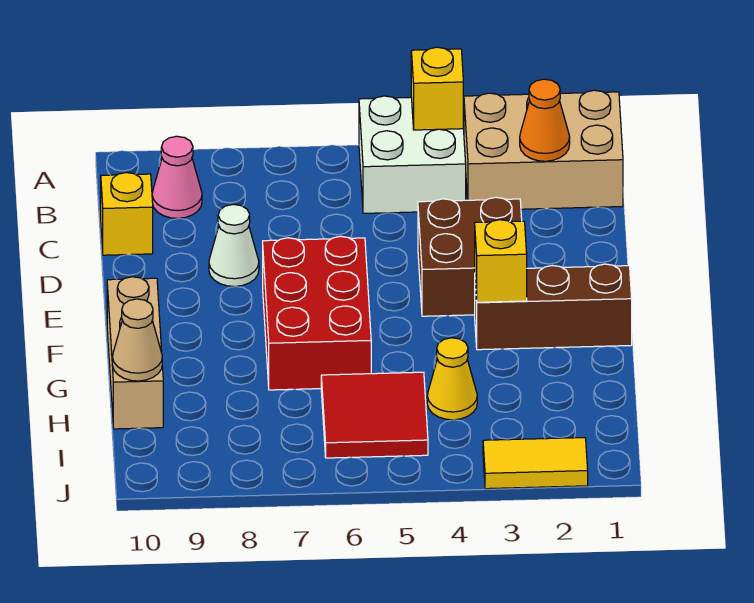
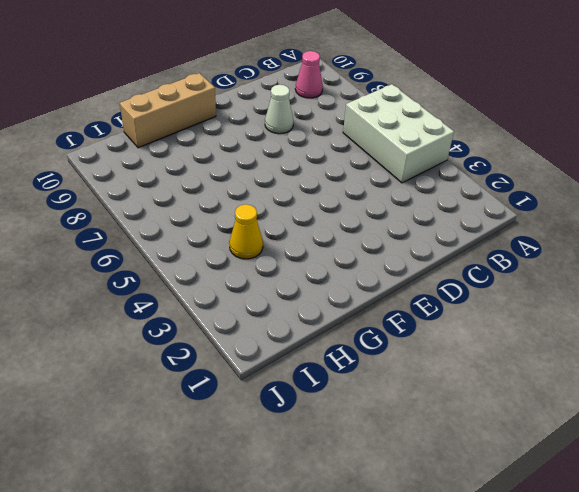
white 2x3 brick [343,84,454,183] -> white 2x2 brick [359,96,466,213]
none -> tan 2x3 brick [464,90,623,209]
none -> yellow 1x1 brick [101,173,153,255]
none -> brown 2x2 brick [418,197,522,316]

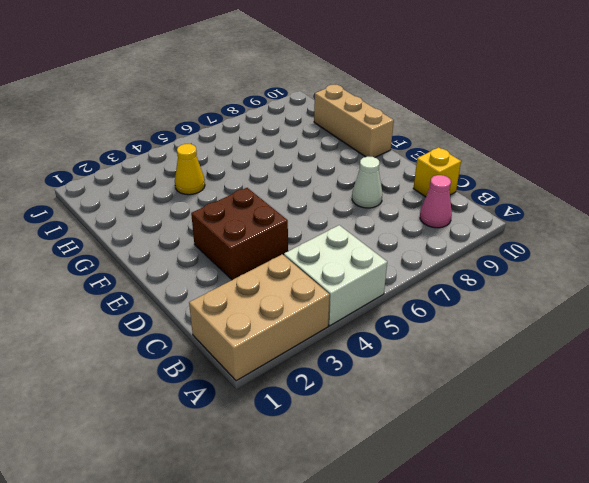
none -> red 2x3 brick [263,236,371,390]
none -> brown 1x3 brick [475,264,632,350]
none -> red 2x2 tile [321,372,428,458]

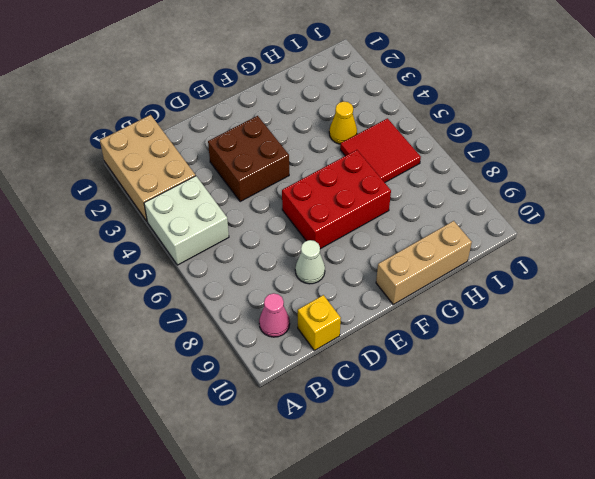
none -> brown 1x3 brick [475,264,632,350]
none -> yellow 1x2 tile [483,438,588,489]
none -> yellow 1x1 brick [411,47,463,130]

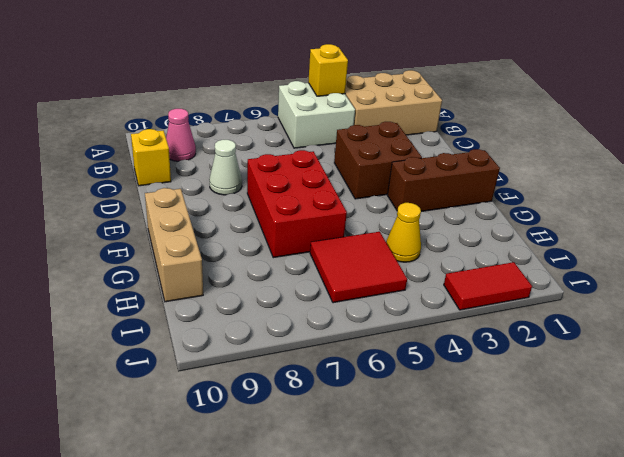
red 1x2 tile [444,262,532,310] -> yellow 1x2 tile [483,438,588,489]
none -> orange 1x1 cone [520,79,570,161]
none -> yellow 1x1 brick [475,220,527,302]
none -> tan 1x1 cone [112,299,162,381]

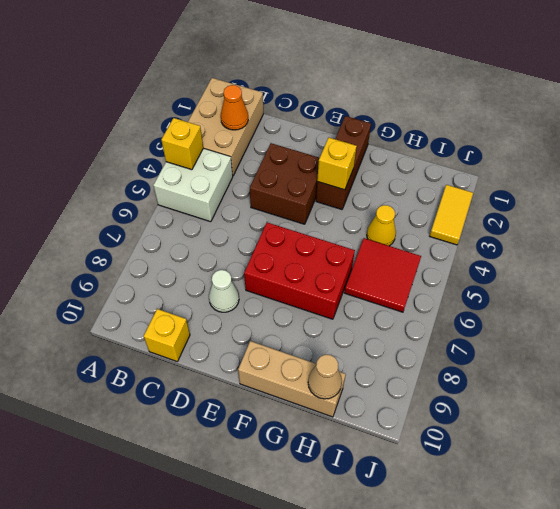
none -> pink 1x1 cone [152,136,202,218]

